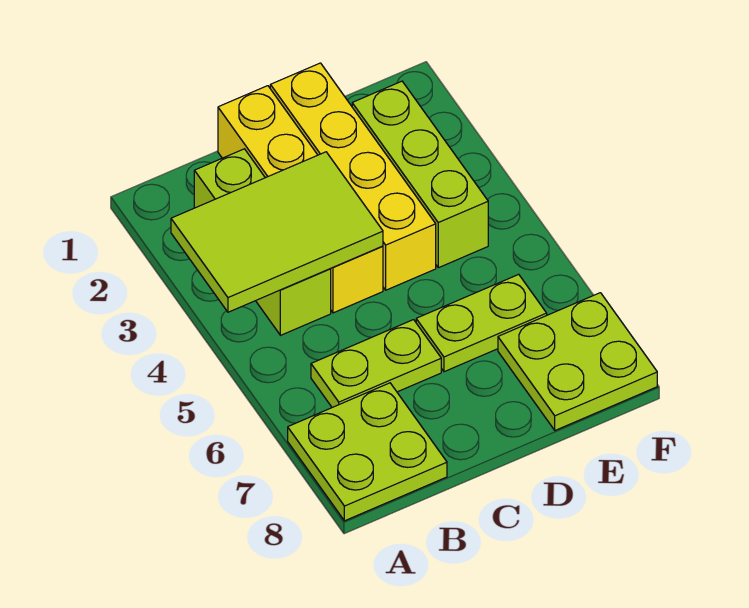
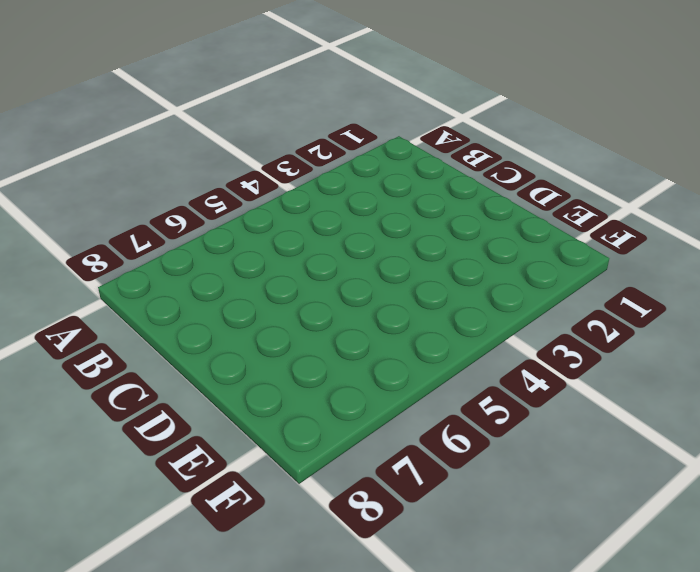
none -> lime 2x2 plate [288,383,447,521]
none -> lime 1x3 brick [194,149,331,335]

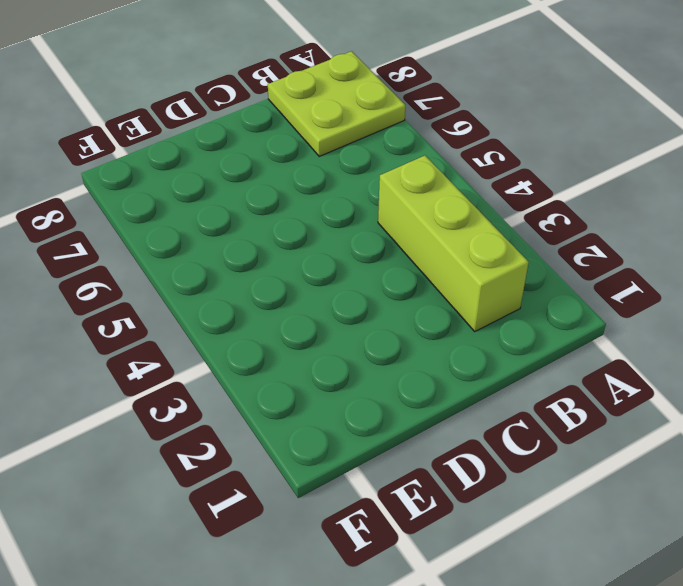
none -> lime 1x2 plate [311,320,441,407]
none -> yellow 1x4 brick [218,86,383,313]

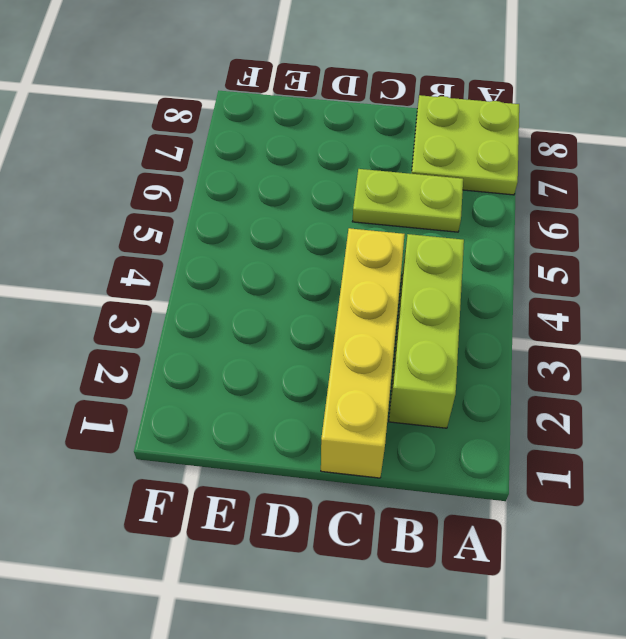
none -> yellow 1x4 brick [270,63,436,290]
none -> lime 1x2 plate [416,274,547,372]

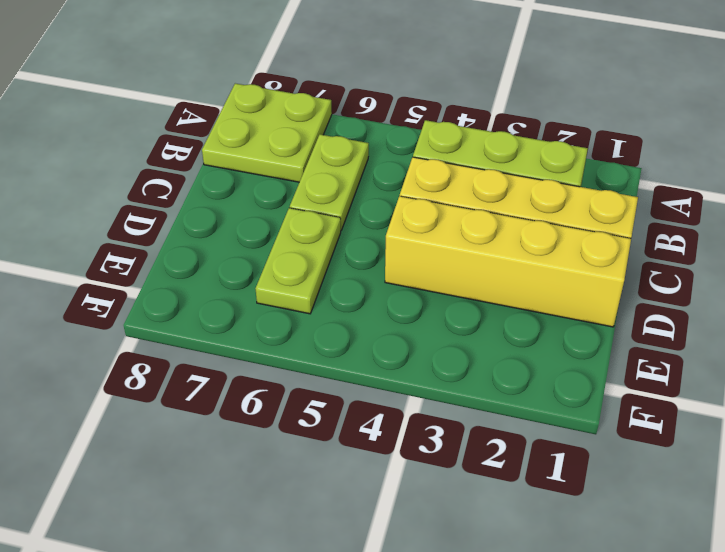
none -> lime 1x3 brick [352,81,488,268]
none -> lime 2x2 plate [498,293,657,430]

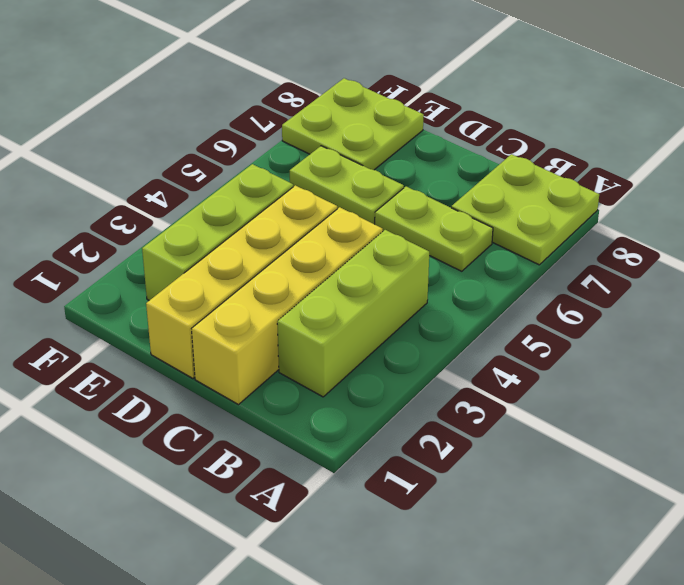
none -> lime 2x3 tile [171,152,383,312]

